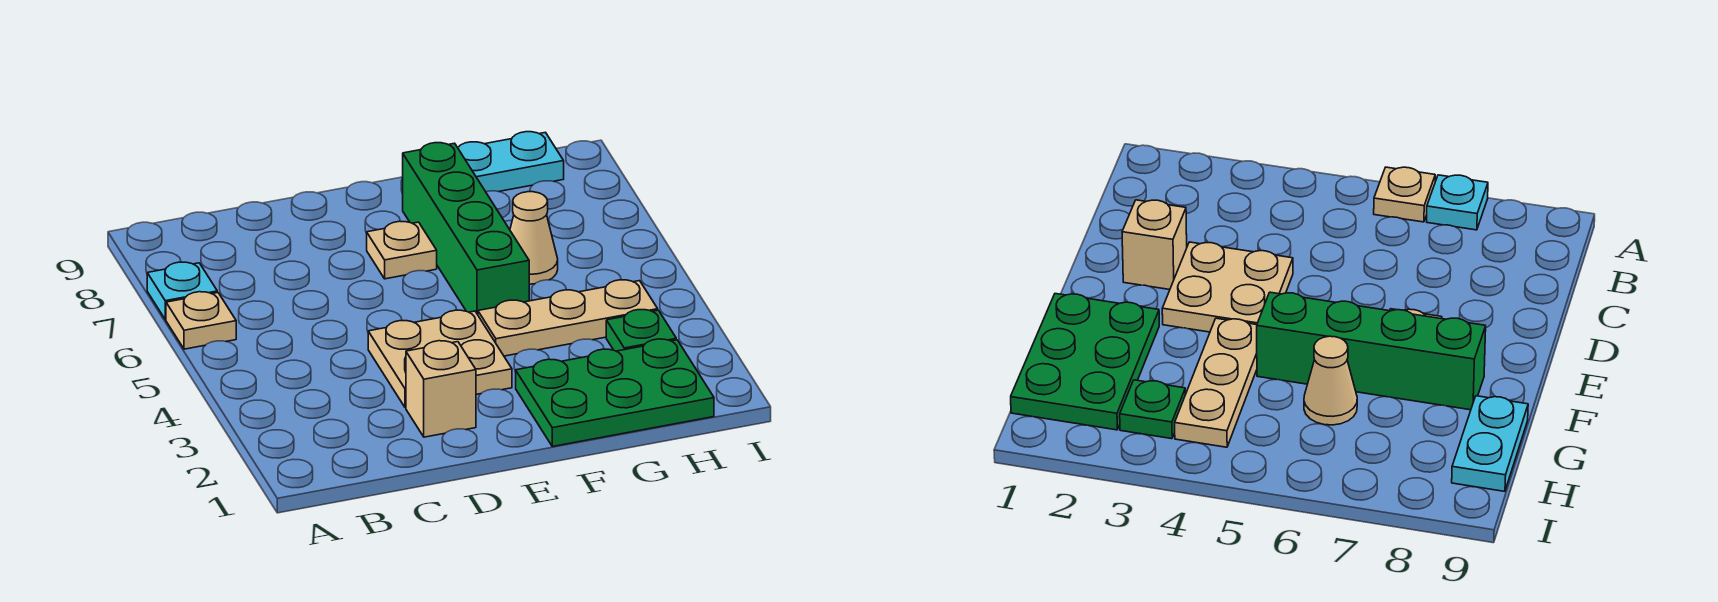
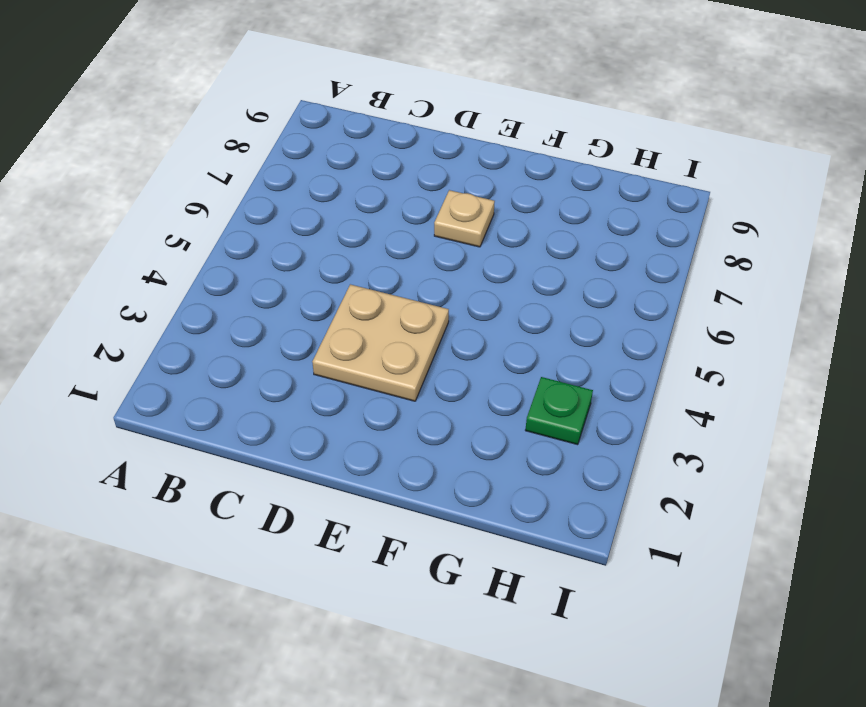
none -> tan 1x1 plate [166,292,236,349]
none -> cyan 1x1 plate [147,262,217,320]

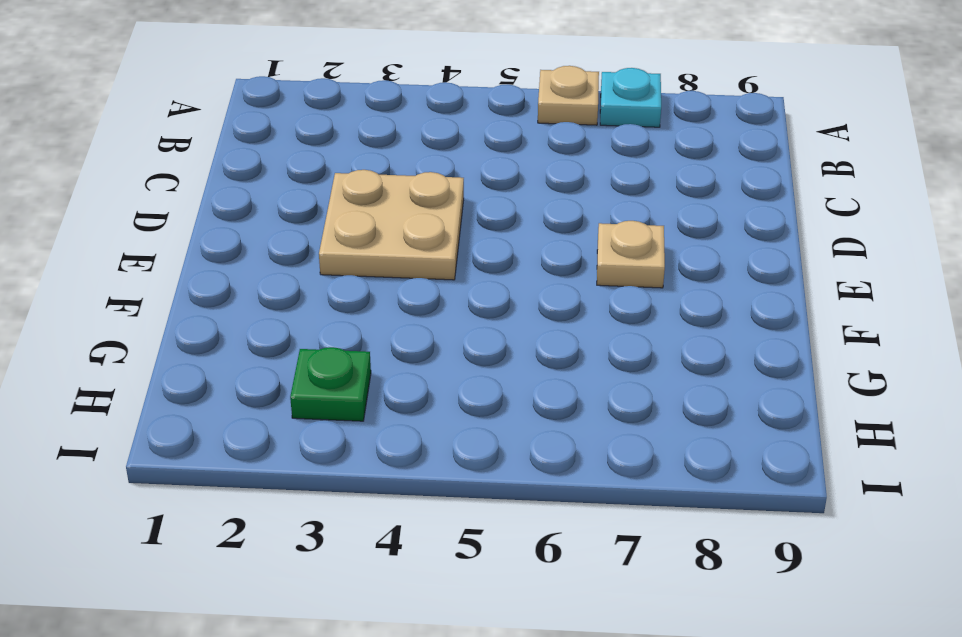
none -> tan 1x1 brick [406,341,476,437]
none -> green 2x3 plate [516,339,714,447]

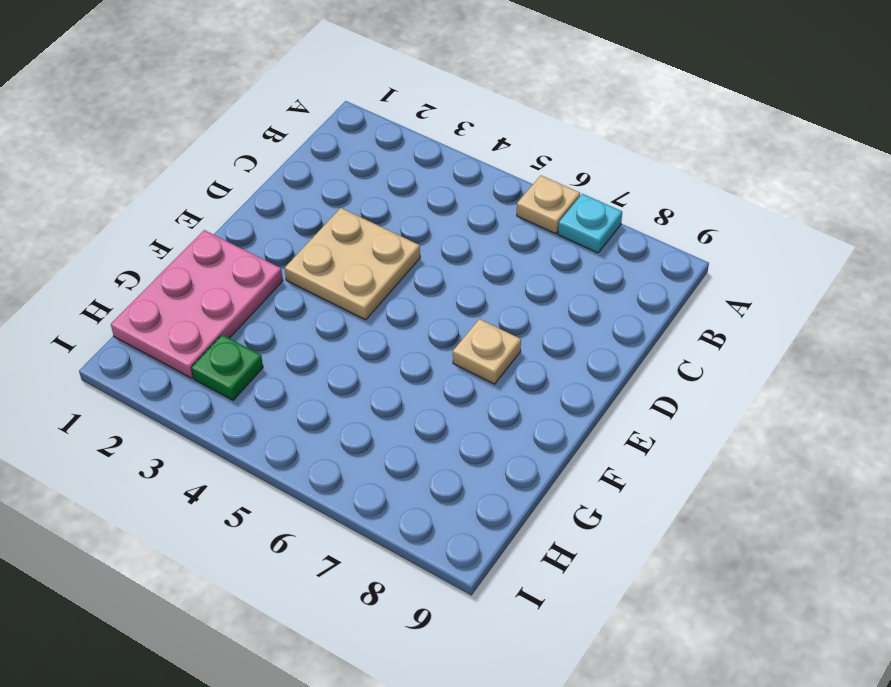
pink 2x3 plate [111,230,283,378] -> green 2x3 plate [516,339,714,447]
none -> tan 1x1 brick [406,341,476,437]
none -> tan 1x3 plate [478,280,658,356]

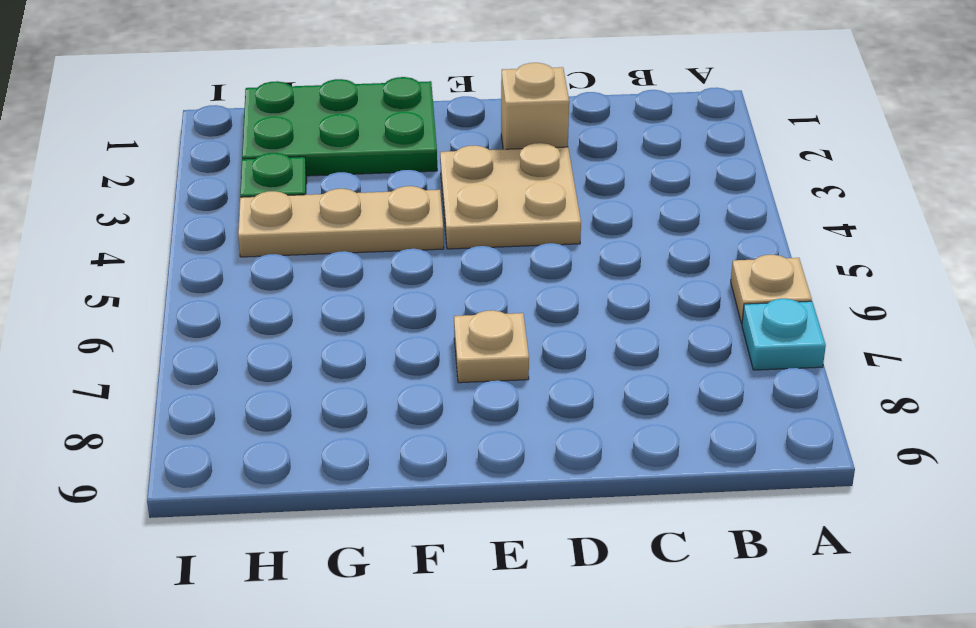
none -> green 1x4 brick [403,143,529,315]
none -> tan 1x1 cone [510,192,558,284]

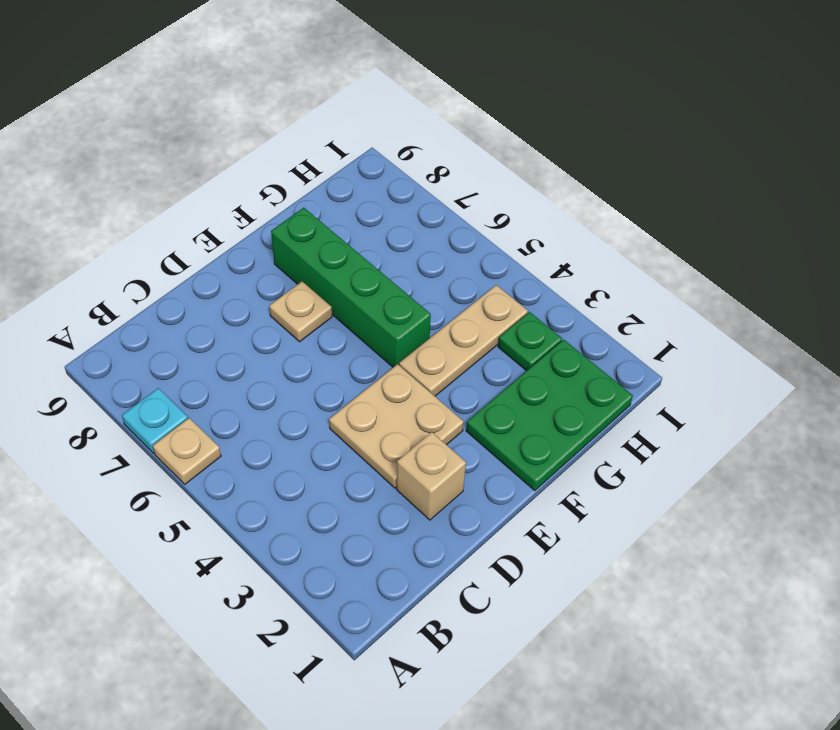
none -> tan 1x1 cone [510,192,558,284]
none -> cyan 1x2 plate [458,132,564,192]

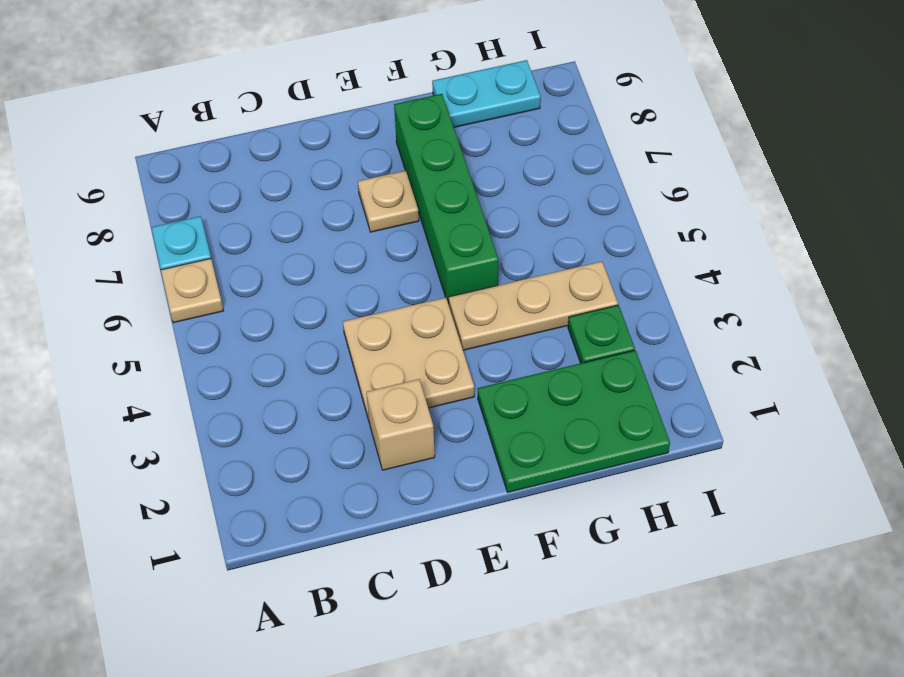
none -> tan 1x1 cone [510,192,558,284]

